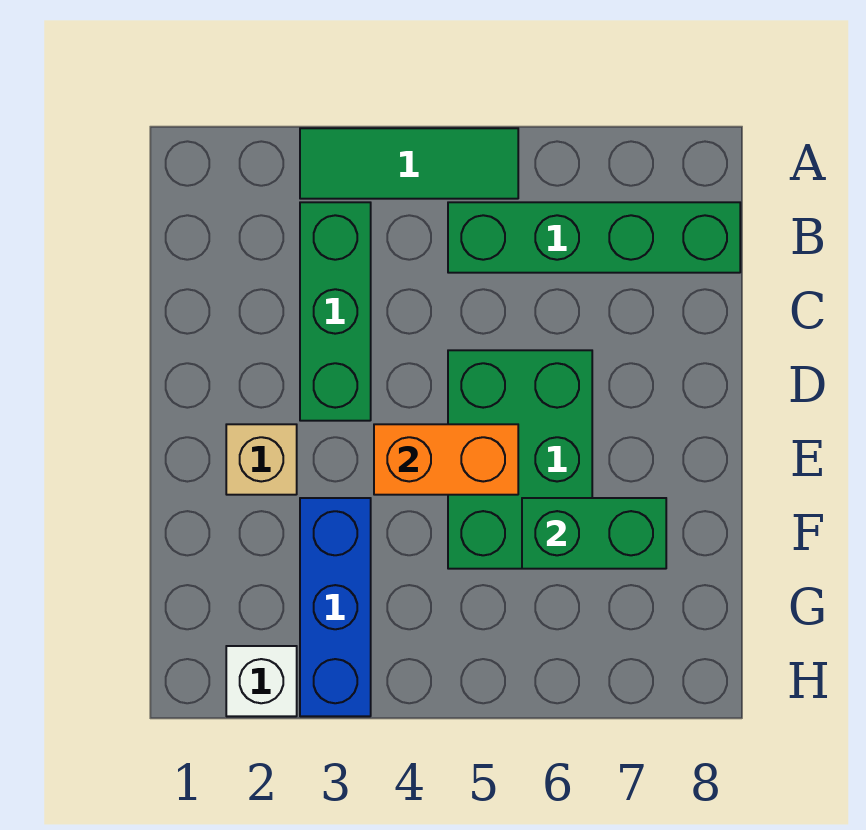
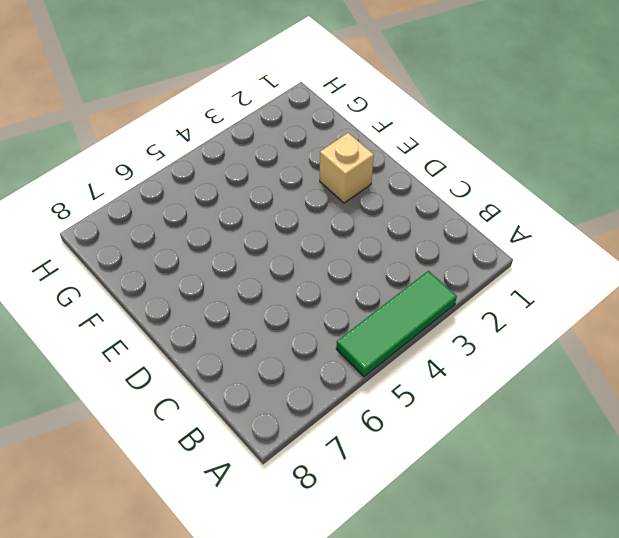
none -> green 1x3 brick [300,202,371,421]
none -> green 1x4 brick [448,202,740,273]

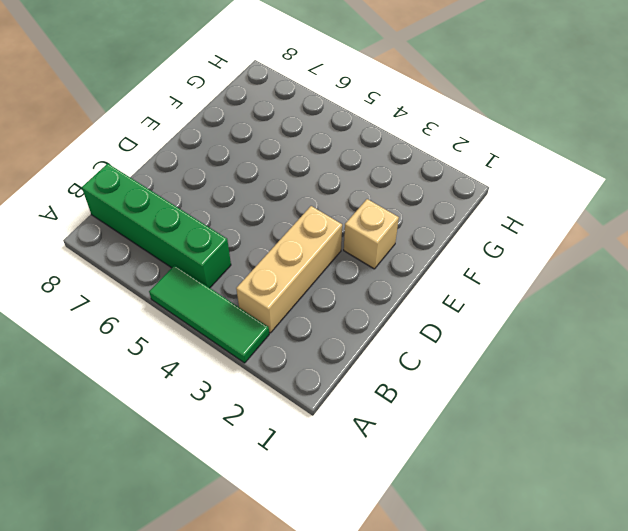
tan 1x3 brick [236,206,342,333] -> green 1x3 brick [300,202,371,421]
none -> green 2x3 brick [448,350,592,569]
none -> blue 1x3 brick [300,498,371,716]

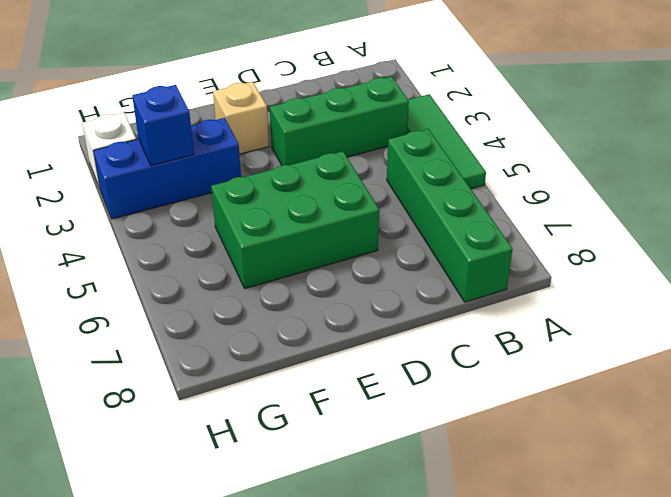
blue 1x1 brick [132,85,194,166] -> none
none -> orange 1x2 brick [374,424,518,495]
none -> green 1x2 brick [522,498,666,569]

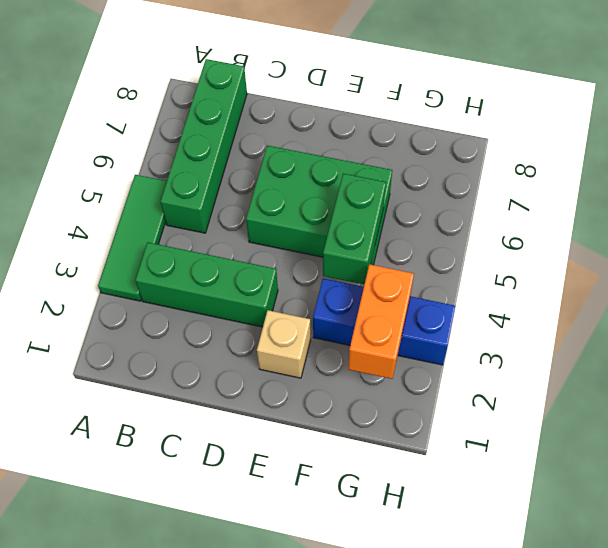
green 1x2 brick [323,174,386,284] -> green 1x2 brick moved to [522,498,666,569]
orange 1x2 brick [348,264,414,379] -> orange 1x2 brick moved to [374,424,518,495]
none -> white 1x1 brick [226,646,297,716]

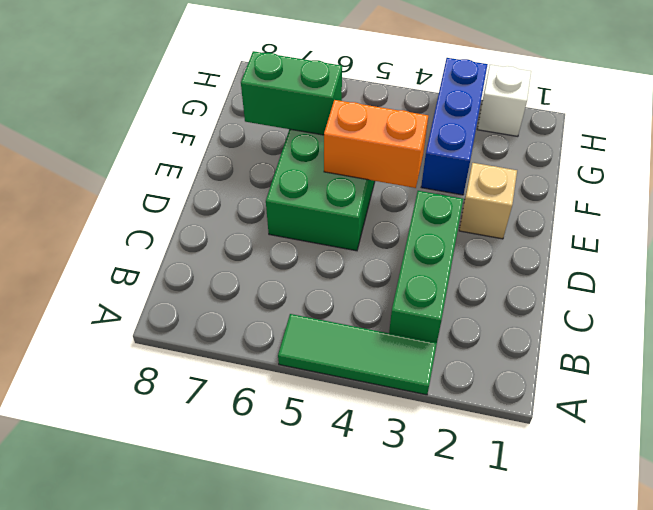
none -> green 1x4 brick [448,202,740,273]

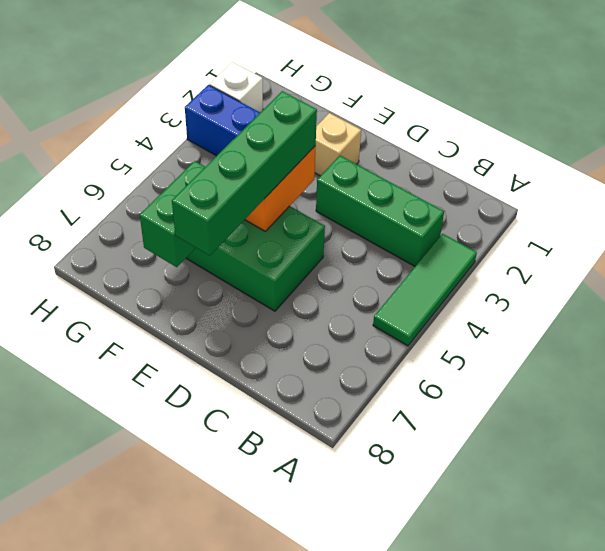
green 1x4 brick [172,91,317,256] -> green 1x4 brick moved to [448,202,740,273]

